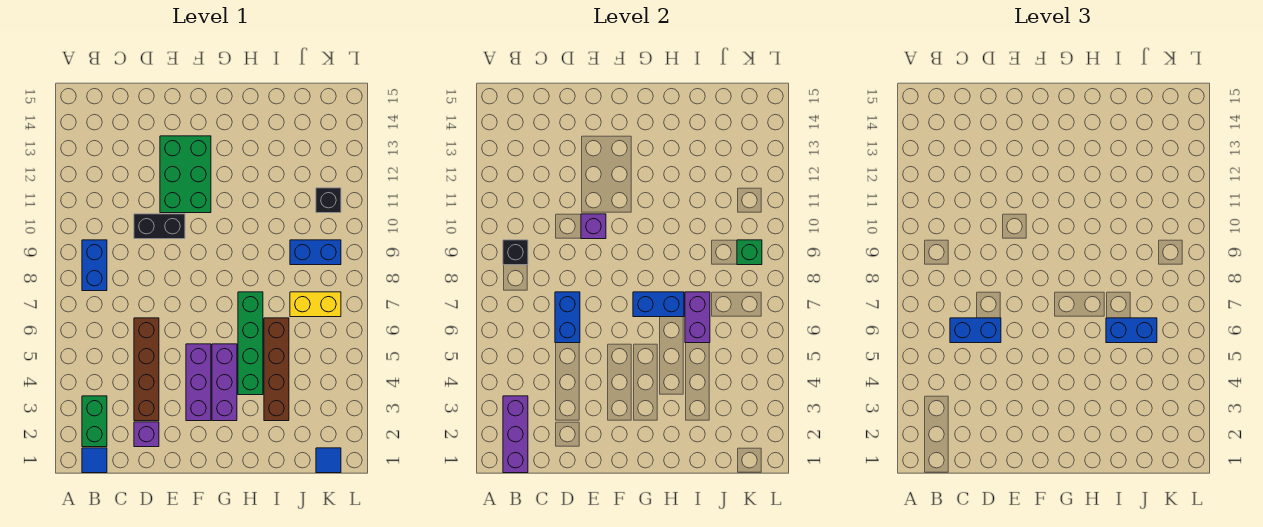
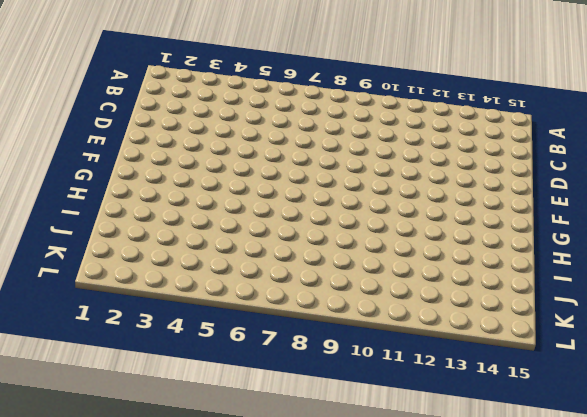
none -> blue 1x1 tile [82,448,107,473]
none -> green 1x2 brick [82,396,107,447]
none -> blue 1x2 brick [82,240,107,291]

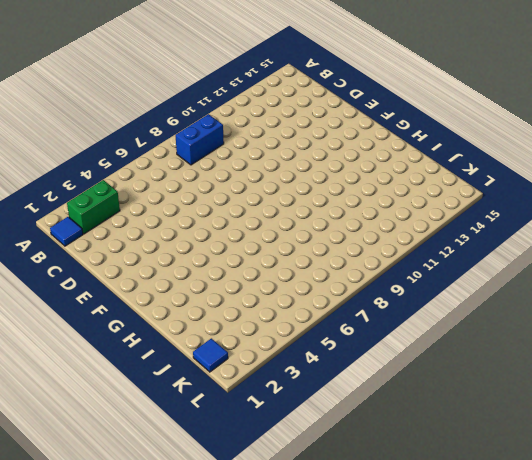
none -> purple 1x1 brick [134,422,159,447]
none -> brown 1x4 brick [134,318,159,421]
none -> black 1x2 brick [134,214,185,239]

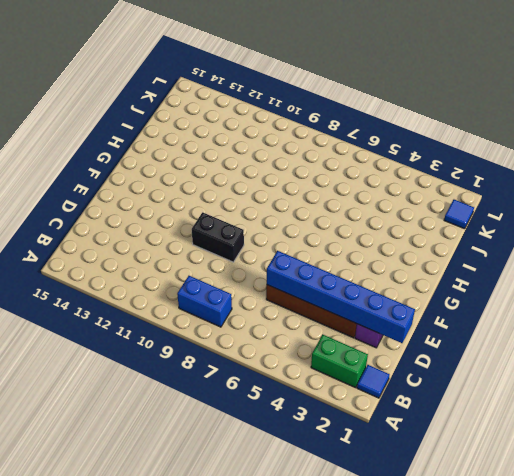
blue 1x6 brick [267,251,415,343] -> blue 1x2 brick [555,292,580,343]
black 1x2 brick [192,212,244,262] -> black 1x2 brick turned to [134,214,185,239]
none -> green 2x3 brick [160,136,211,213]
none -> purple 1x3 brick [186,344,211,421]
none -> purple 1x3 brick [212,344,237,421]

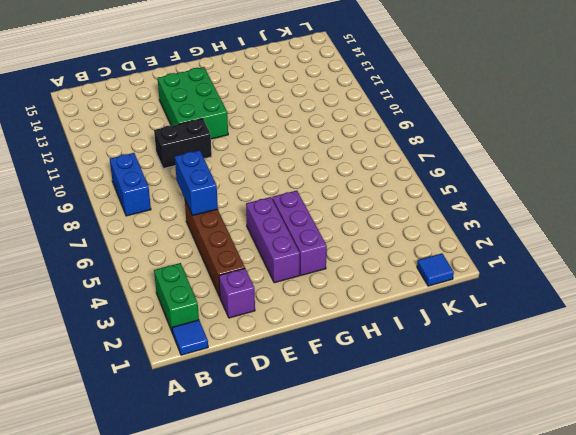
none -> green 1x4 brick [238,292,263,395]
none -> brown 1x4 brick [264,318,289,421]
none -> yellow 1x2 brick [290,292,341,317]

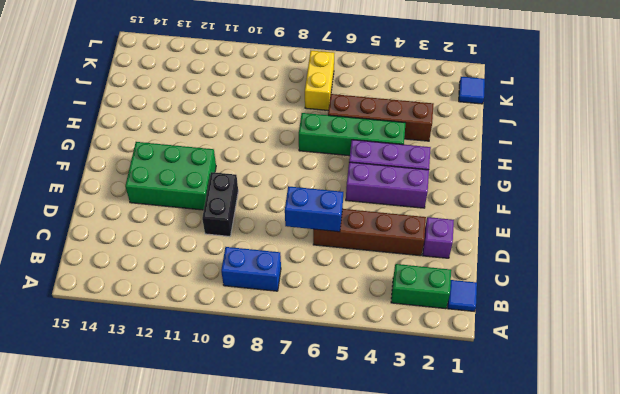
none -> blue 1x2 brick [290,240,341,265]
none -> black 1x1 brick [316,188,341,213]
none -> purple 1x3 brick [503,396,528,473]

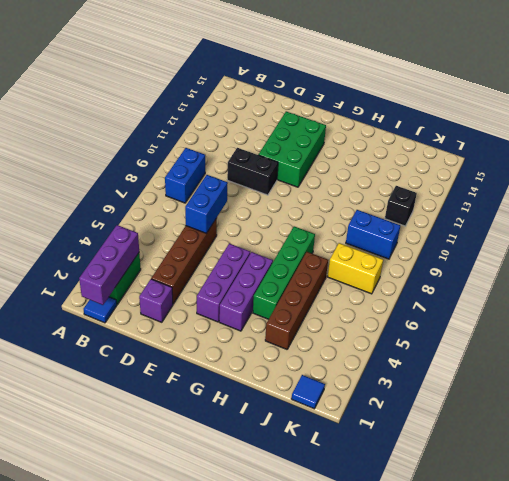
none -> black 1x1 brick [503,240,528,265]
none -> purple 1x1 brick [581,214,606,239]
none -> blue 1x2 brick [633,292,684,317]

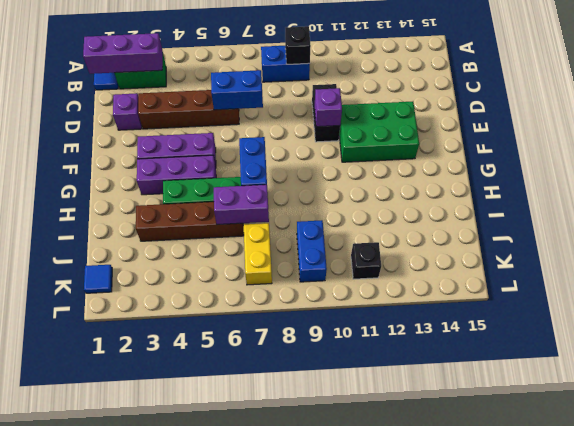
none -> green 1x1 brick [737,240,762,265]
none -> blue 1x2 brick [950,318,1001,343]
none -> blue 1x2 brick [1106,318,1157,343]

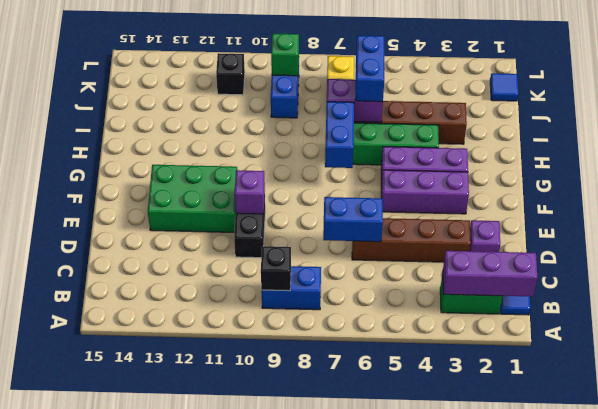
none -> blue 1x2 brick [950,318,1001,343]

